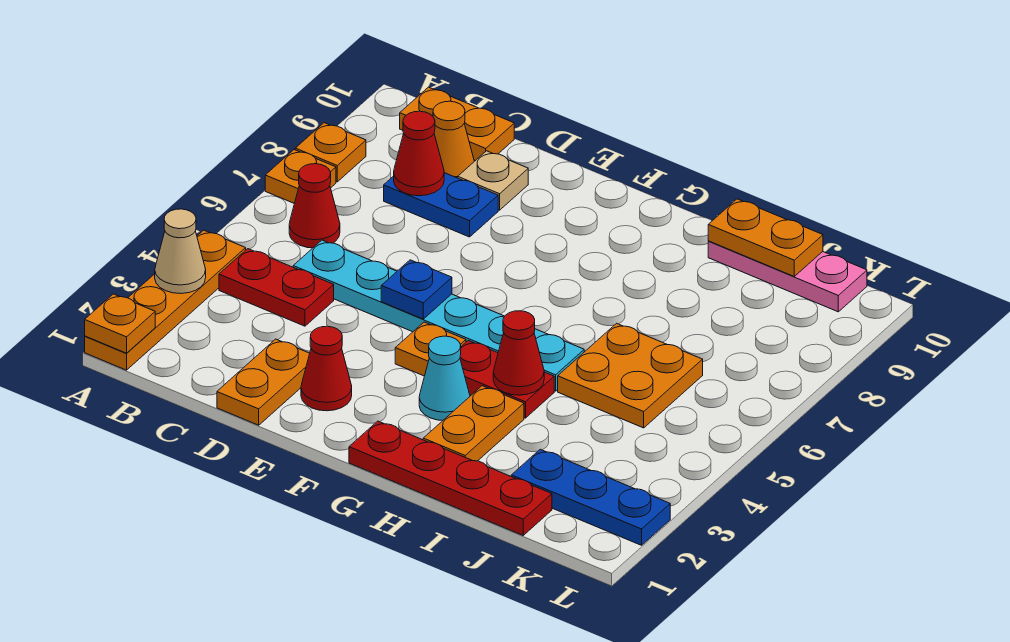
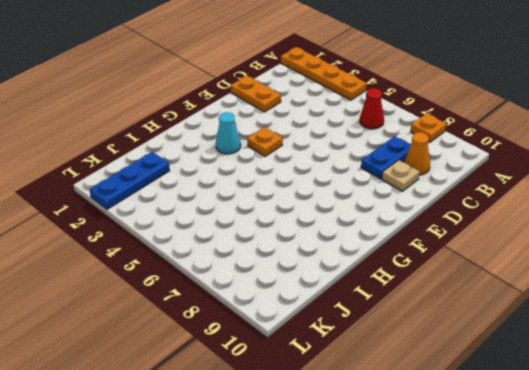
none -> orange 1x1 plate [265,150,336,203]
none -> red 1x2 plate [219,249,334,326]
none -> orange 1x2 plate [400,87,514,161]

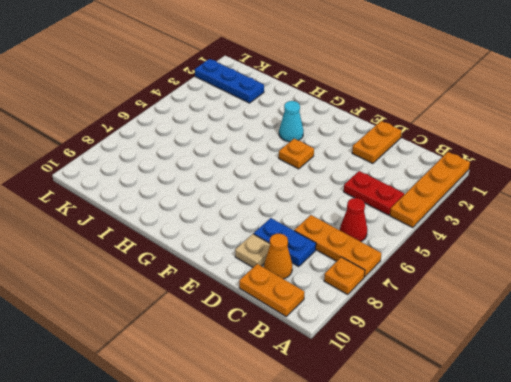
orange 1x3 plate [294,215,382,277] -> orange 1x1 plate [265,150,336,203]
none -> cyan 1x6 plate [293,240,584,391]
none -> red 1x1 cone [301,326,352,411]
none -> red 1x4 plate [349,421,552,535]

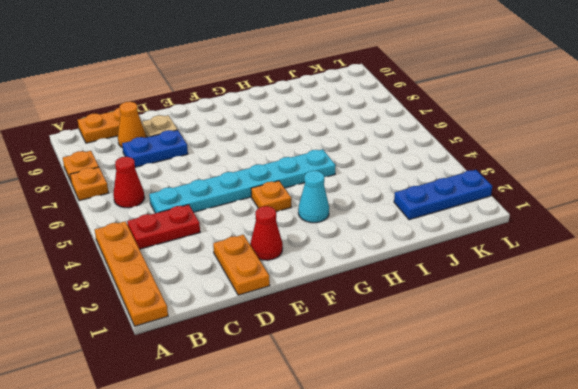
none -> red 1x4 plate [349,421,552,535]
none -> red 1x2 plate [460,341,554,418]
none -> orange 1x2 plate [423,386,524,461]

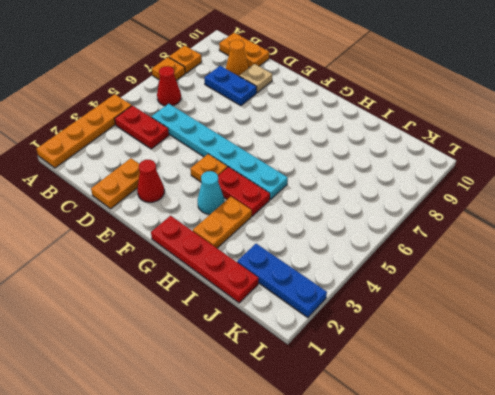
none -> orange 2x2 plate [558,323,703,428]
none -> pink 1x3 plate [708,241,867,312]
none -> orange 1x1 plate [85,294,155,353]

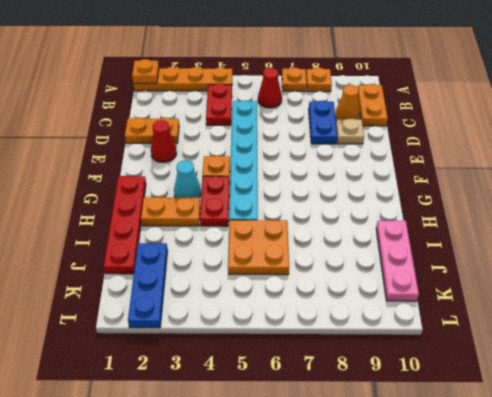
none -> tan 1x1 cone [155,209,206,294]
none -> red 1x1 cone [394,111,444,196]
none -> blue 1x1 plate [381,260,452,319]

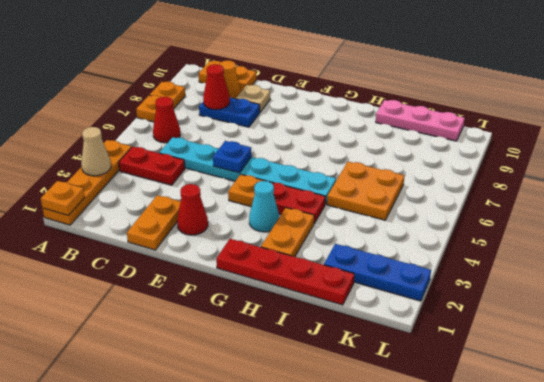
none -> red 1x1 cone [493,311,544,395]
none -> orange 1x2 plate [708,199,823,276]

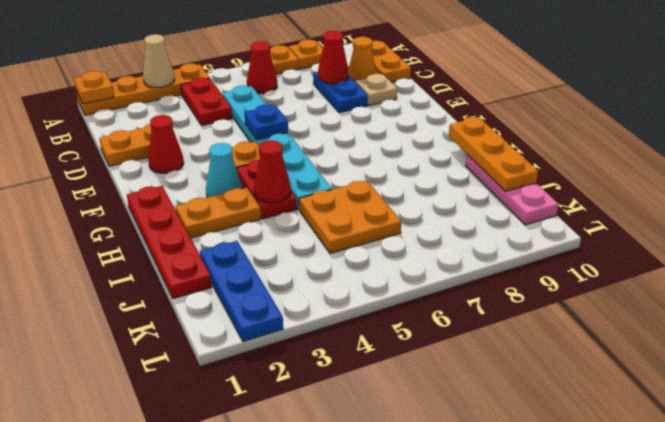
orange 1x3 plate [449,117,538,191] -> orange 1x2 plate [708,199,823,276]

